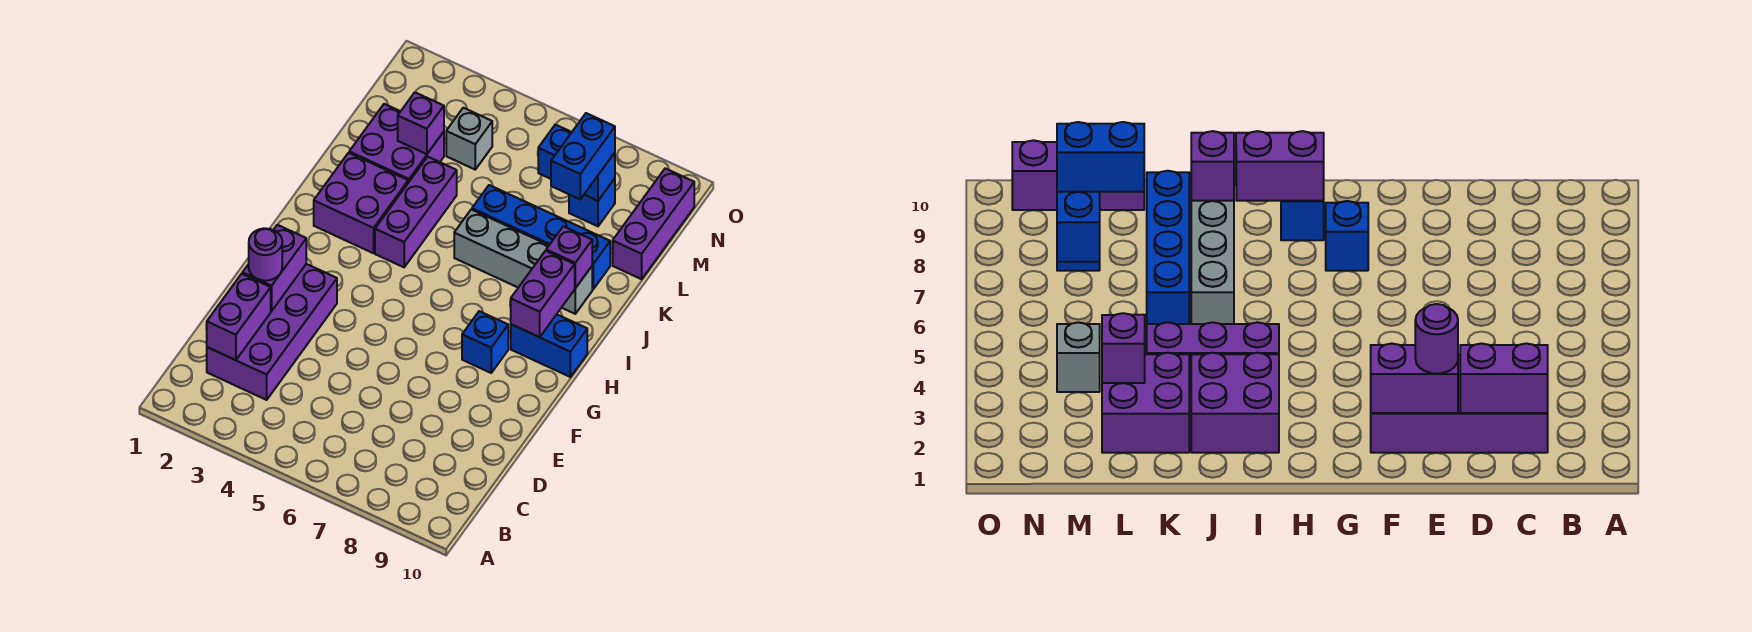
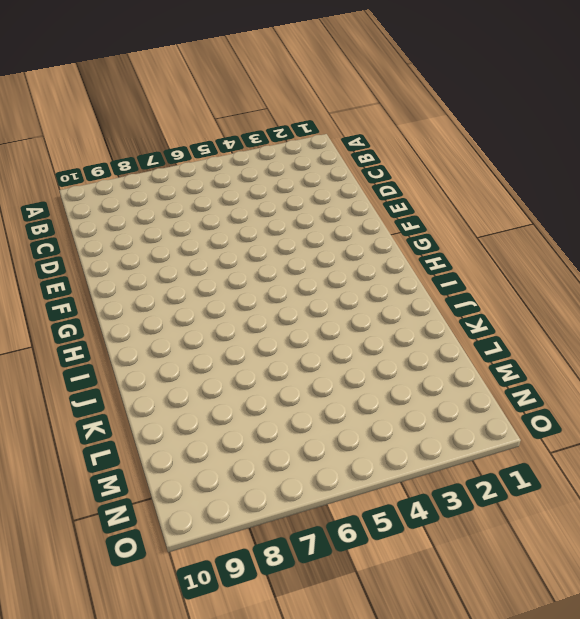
none -> purple 2x4 brick [207,264,337,400]
none -> blue 1x1 brick [462,311,508,373]
none -> blue 1x2 brick [511,314,587,377]

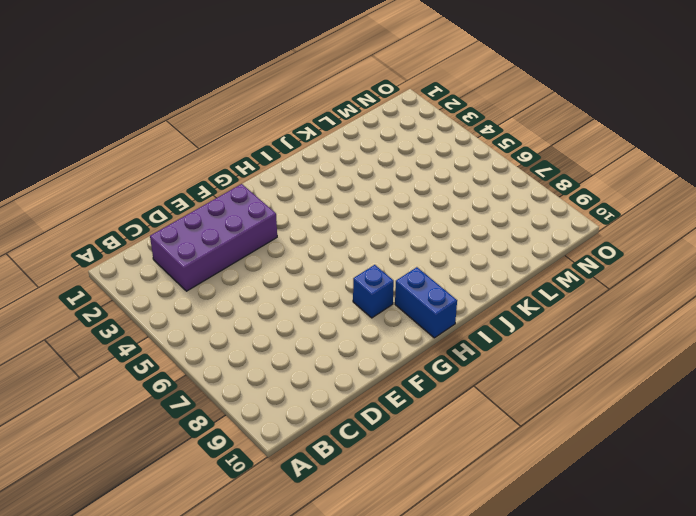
none -> purple 2x2 brick [314,153,408,253]
none -> purple 1x3 brick [375,157,457,267]
none -> grey 1x4 brick [454,209,592,314]

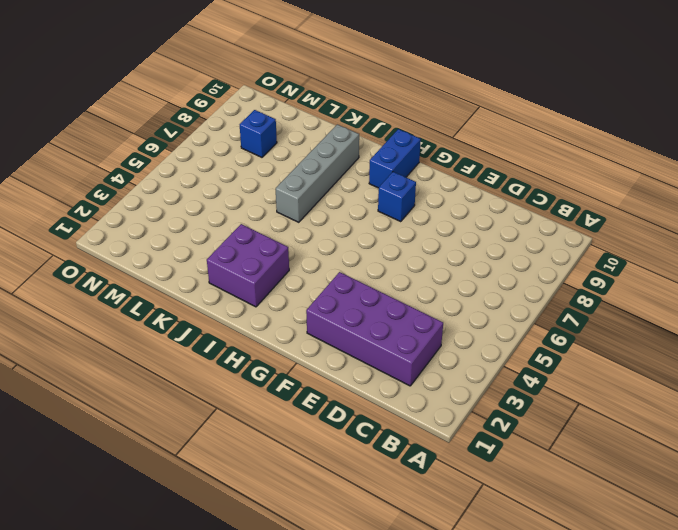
none -> purple 1x3 brick [375,157,457,267]
none -> purple 2x2 brick [349,104,444,183]
none -> blue 1x4 brick [472,185,610,289]

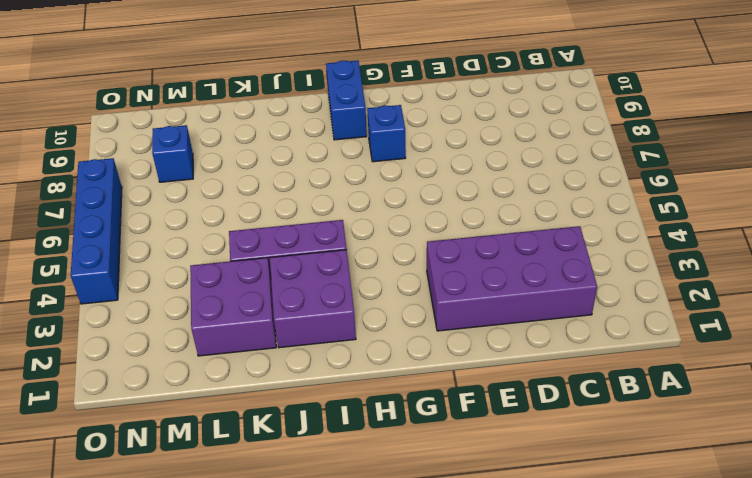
blue 1x4 brick [71,158,122,304] -> blue 1x4 brick moved to [472,185,610,289]
none -> grey 1x4 brick [454,209,592,314]
none -> purple 1x3 brick [613,168,694,279]
none -> grey 1x1 brick [446,108,492,169]

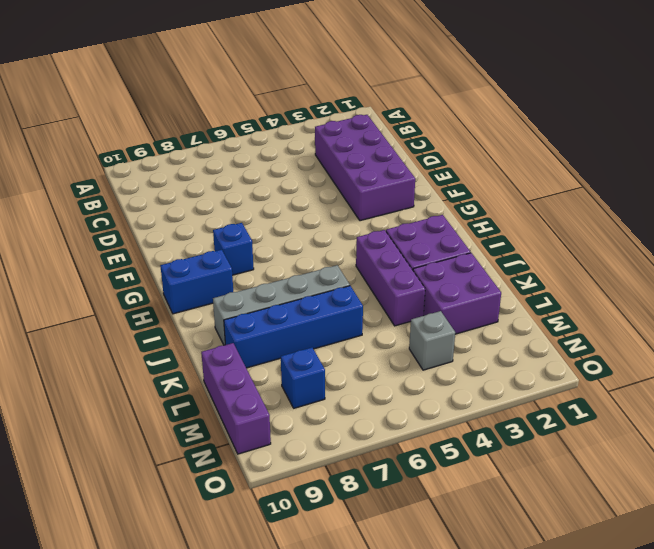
none -> purple 1x2 brick [207,274,271,360]
none -> purple 1x2 brick [242,225,306,311]
none -> purple 1x2 brick [511,251,575,337]

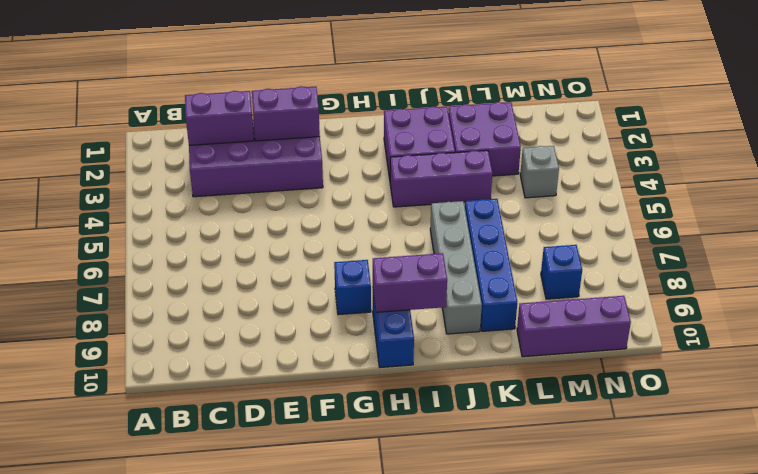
none -> purple 1x1 brick [546,226,592,288]
none -> purple 1x1 brick [398,92,444,154]
none -> blue 1x2 brick [538,125,615,201]

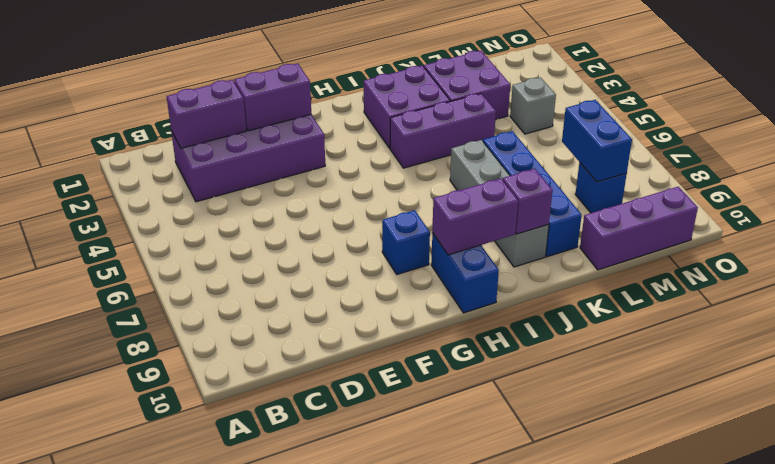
none -> purple 1x1 brick [398,92,444,154]
none -> purple 1x1 round brick [249,228,282,281]
none -> blue 1x2 brick [551,113,615,199]

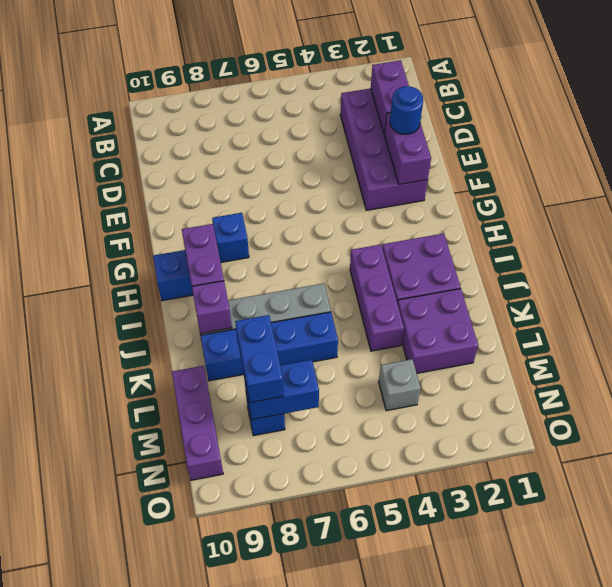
blue 1x1 round brick [390,86,423,134] -> purple 1x1 round brick [249,228,282,281]
none -> purple 1x1 brick [398,92,444,154]

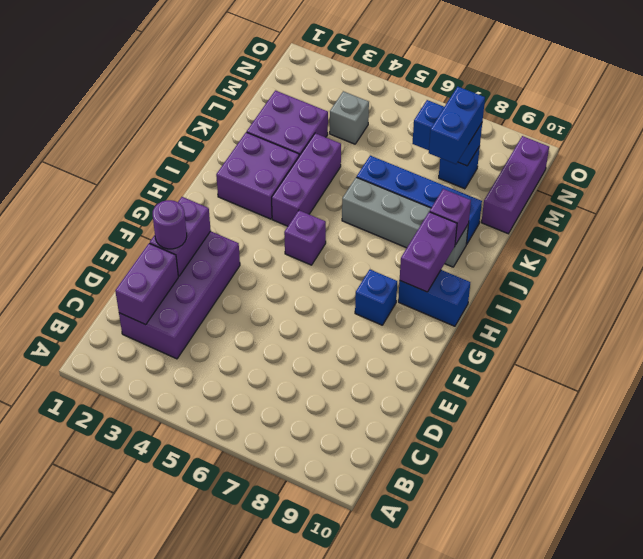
purple 1x1 brick [284,210,326,265] -> purple 1x1 brick moved to [398,92,444,154]

